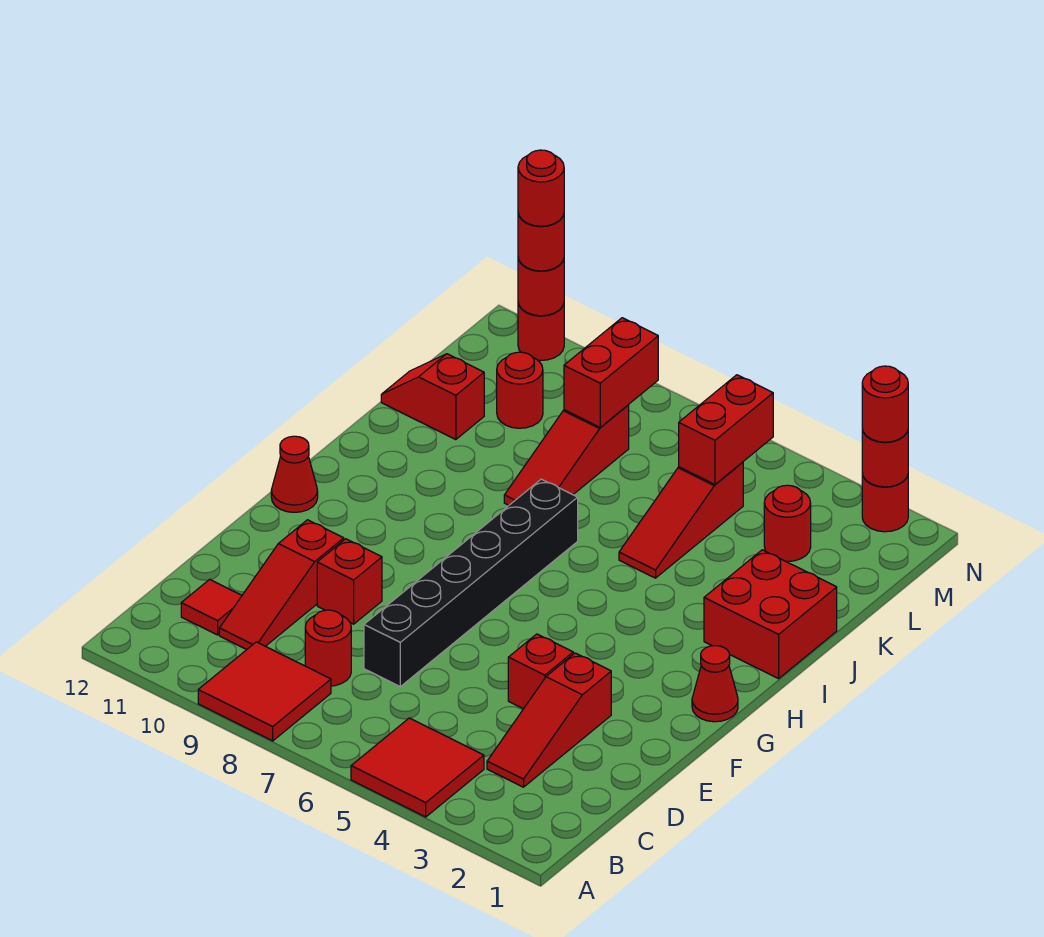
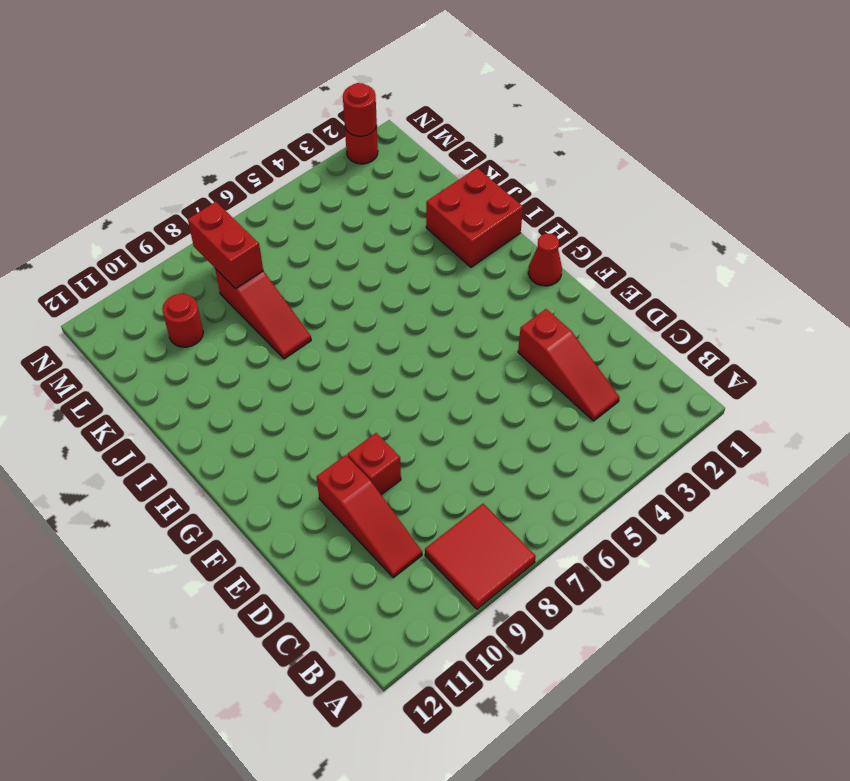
none -> red 2x2 tile [351,718,484,817]
none -> red 1x1 round brick [305,610,351,686]
none -> red 1x1 tile [181,579,242,635]

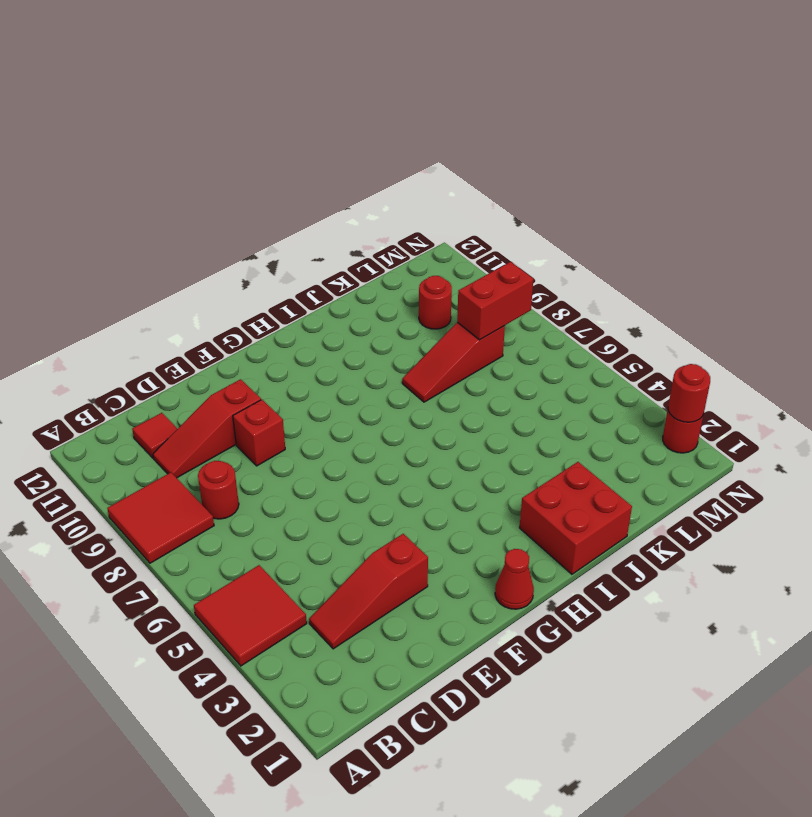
none -> black 1x6 brick [364,479,578,686]
none -> red 1x1 brick [508,634,573,709]
none -> red 1x1 cone [271,436,318,512]

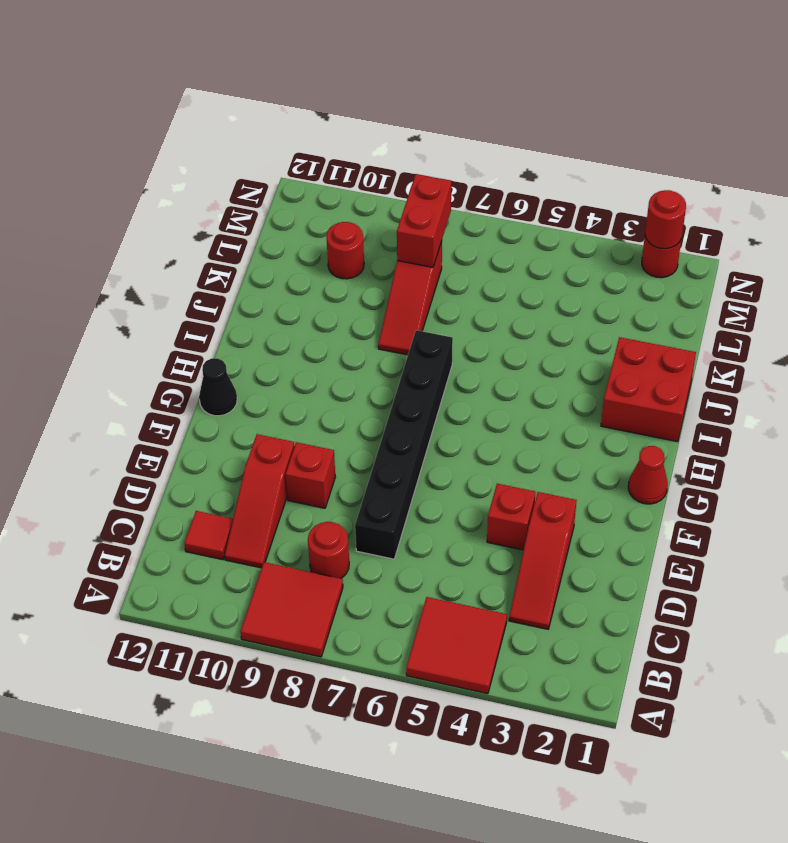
black 1x1 cone [199,358,237,416] -> red 1x1 cone [271,436,318,512]
none -> red 1x3 slope [619,462,743,578]
none -> red 1x2 slope [381,354,484,440]
none -> red 1x1 round brick [764,485,811,562]

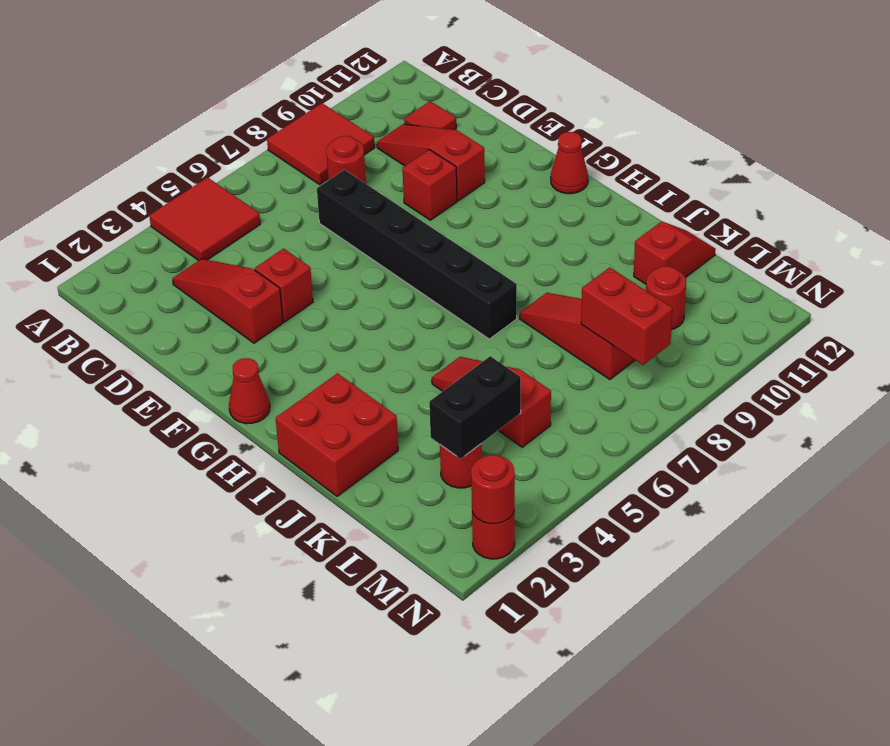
black 1x2 brick [429,356,521,459] -> none
none -> red 1x1 round brick [518,303,564,360]
none -> red 1x2 brick [679,375,773,484]
none -> red 1x1 round brick [518,258,564,316]

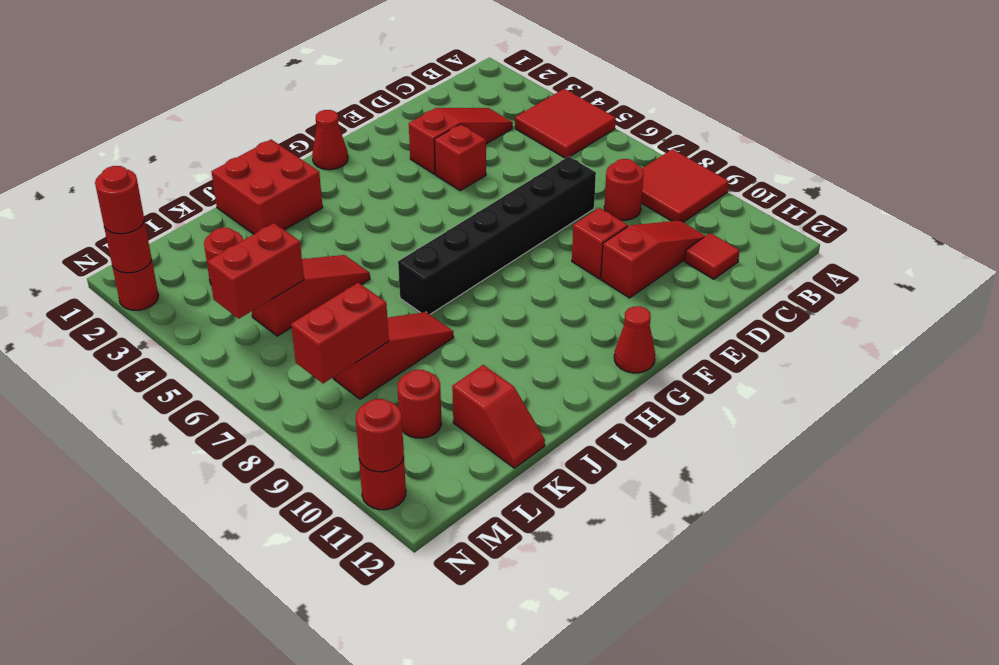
none -> red 1x1 round brick [518,213,564,271]
none -> red 1x1 round brick [518,150,564,226]

